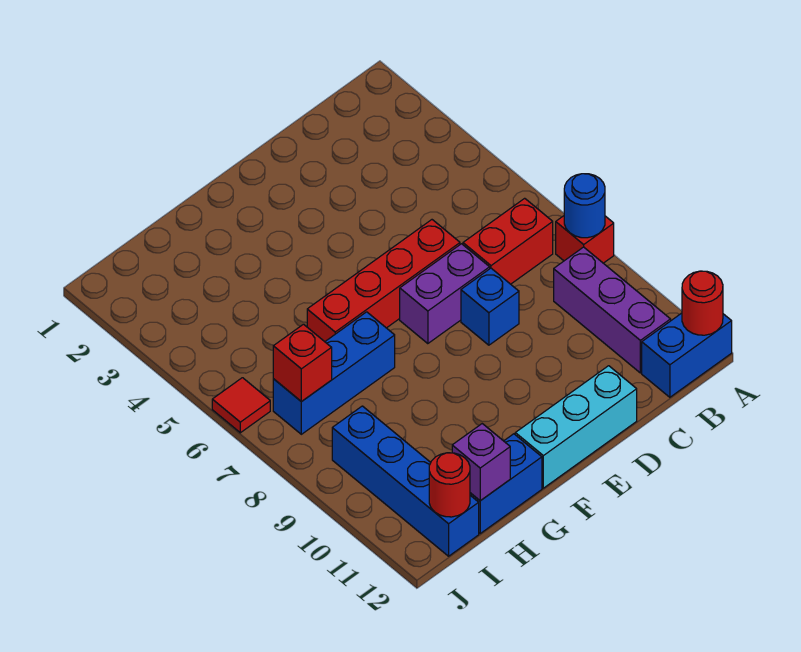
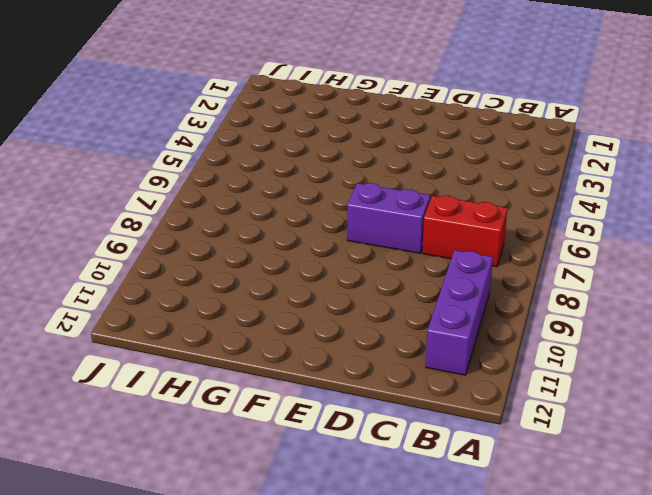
none -> red 1x1 brick [556,216,614,263]
none -> blue 1x2 brick [642,313,732,397]
none -> red 1x4 brick [307,220,460,342]

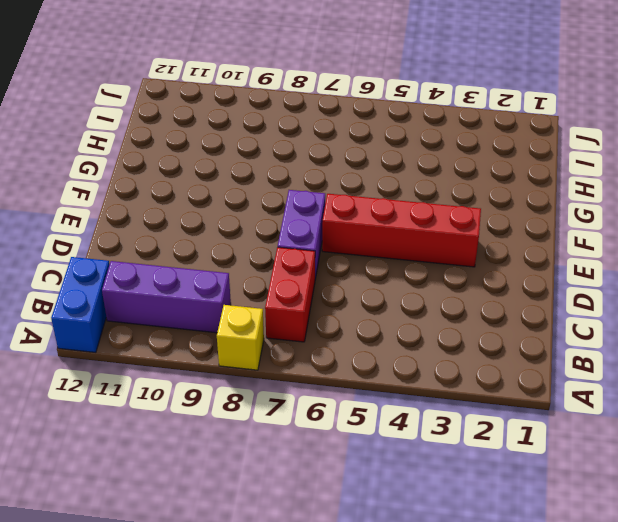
yellow 1x1 brick [217,305,264,370] -> red 1x1 brick [556,216,614,263]
red 1x4 brick [322,194,481,267] -> red 1x4 brick turned to [307,220,460,342]
none -> blue 1x1 brick [461,268,519,345]
none -> cyan 1x3 brick [515,366,637,488]
none -> blue 1x3 brick [273,312,395,434]

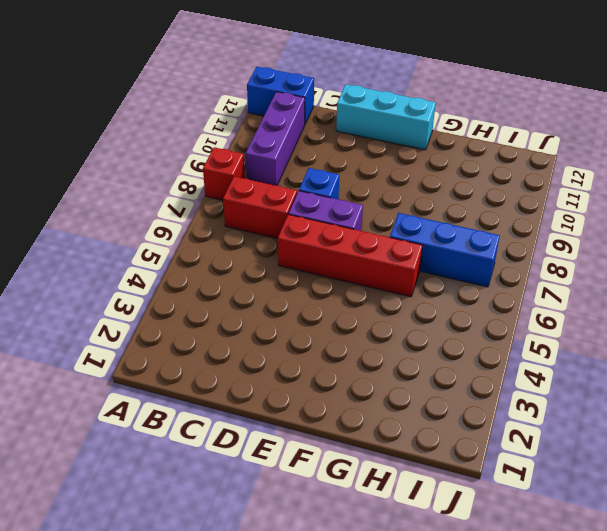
none -> blue 1x2 brick [470,434,542,533]
none -> blue 1x4 brick [332,406,479,556]
none -> red 1x1 tile [212,378,270,433]

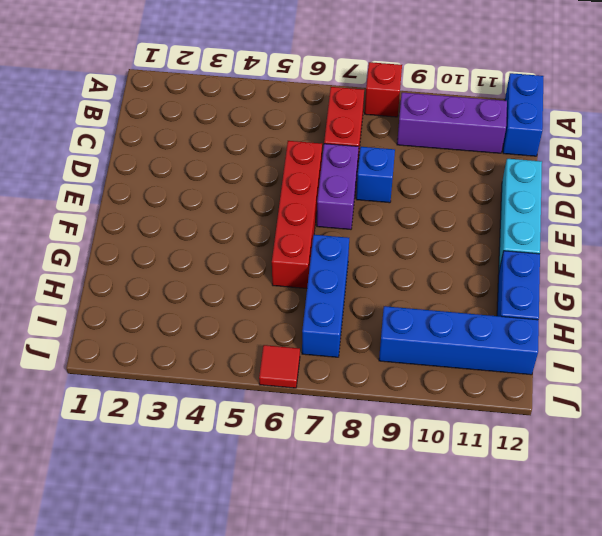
none -> blue 1x1 round brick [564,174,605,238]
none -> red 1x1 round brick [682,271,723,335]
none -> purple 1x1 brick [452,424,510,501]

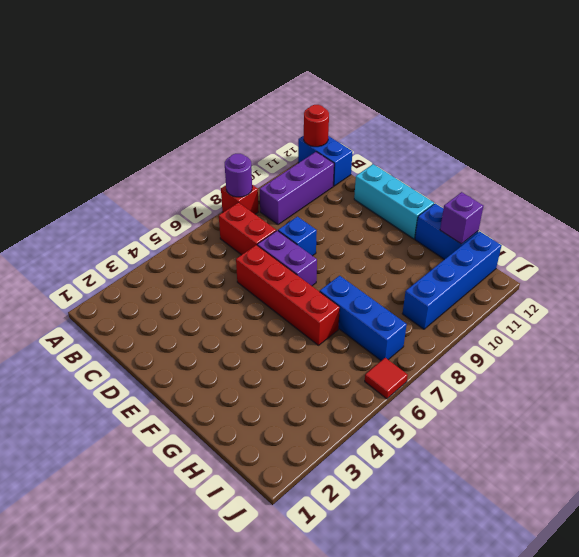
purple 1x1 round brick [225,154,252,197] -> blue 1x1 round brick [564,174,605,238]
none -> red 1x1 brick [273,324,332,402]
none -> red 1x1 round brick [429,453,470,517]

